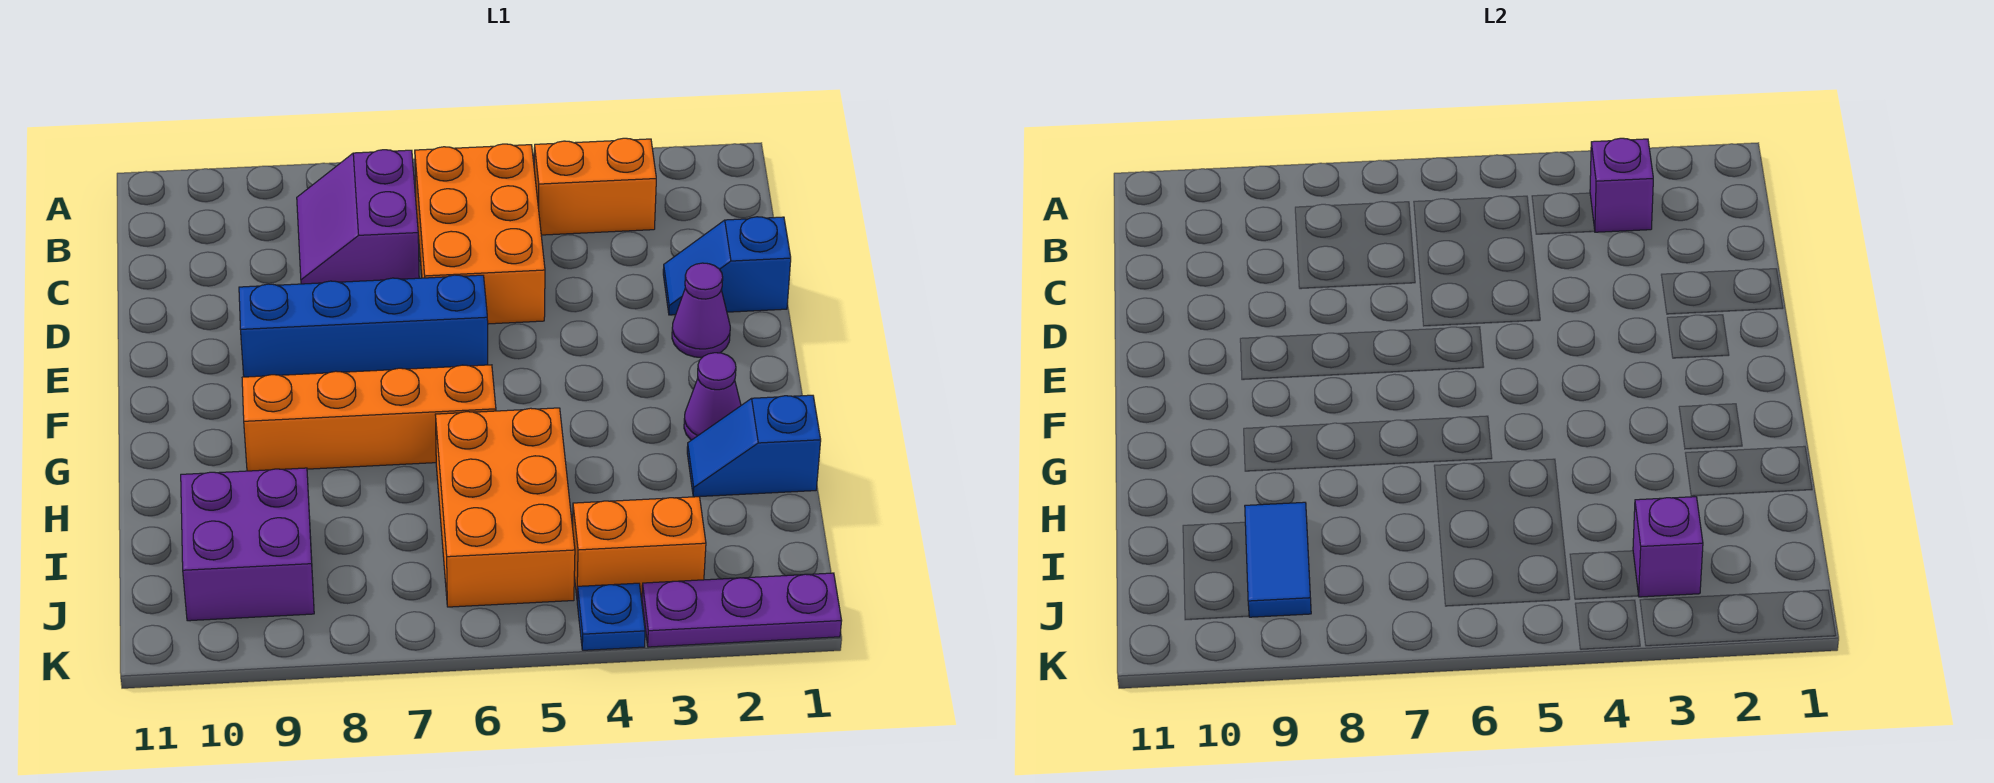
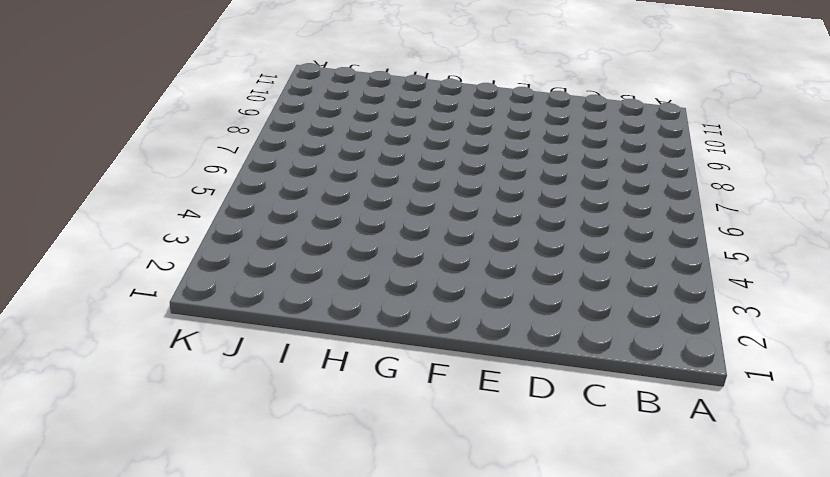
none -> orange 1x2 brick [534,138,656,235]
none -> orange 2x3 brick [415,144,545,324]
none -> purple 2x2 slope [297,150,419,284]

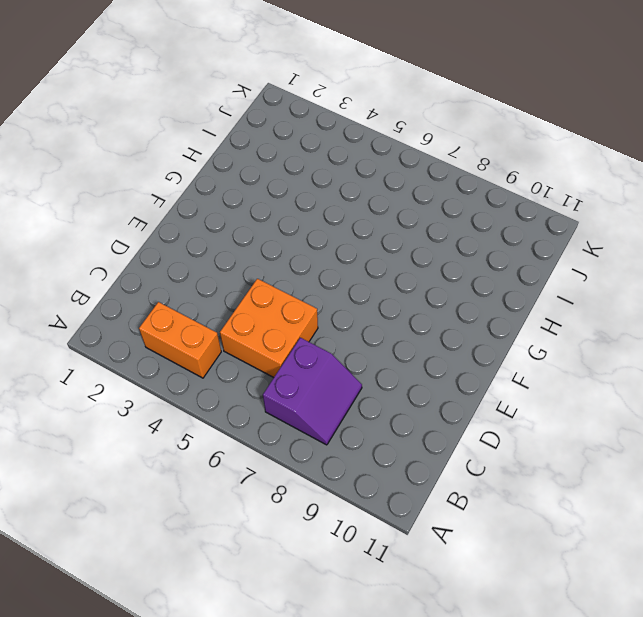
orange 2x2 brick [220,279,318,378] -> orange 2x3 brick [415,144,545,324]
none -> blue 1x2 slope [663,217,791,315]
none -> purple 1x1 cone [672,263,730,357]
none -> blue 1x4 brick [239,275,488,377]

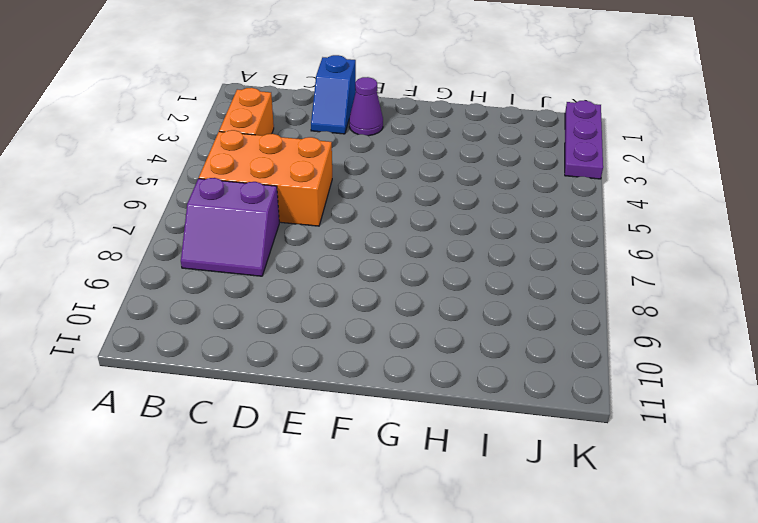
none -> blue 1x4 brick [239,275,488,377]
none -> purple 1x1 cone [684,353,741,440]
none -> orange 1x4 brick [242,365,496,471]

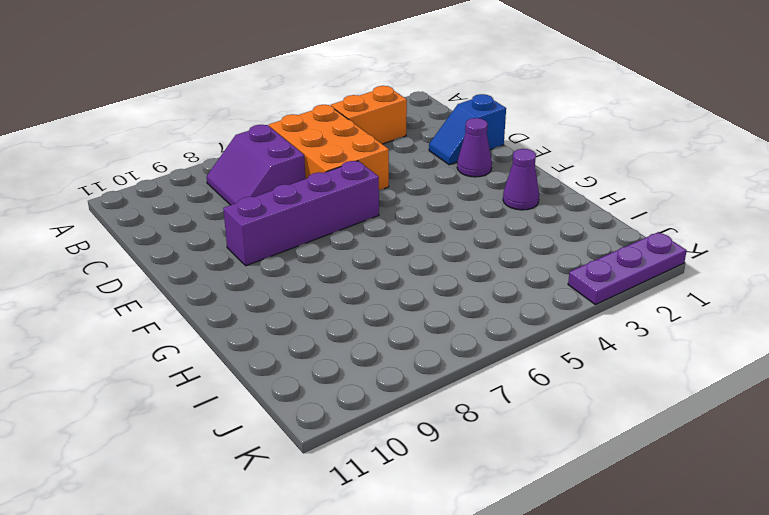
purple 1x4 brick [223,161,379,266] -> blue 1x4 brick [239,275,488,377]
none -> orange 1x4 brick [242,365,496,471]
none -> blue 1x2 slope [687,395,821,497]
none -> orange 2x3 brick [435,408,575,607]

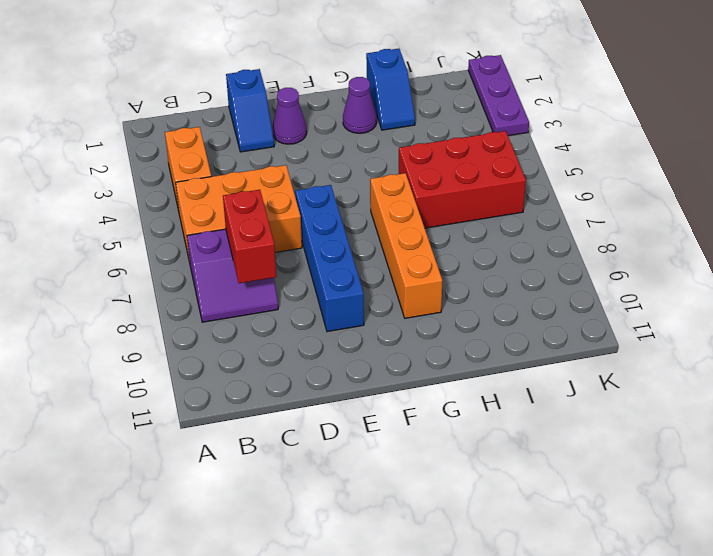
red 1x2 brick [223,190,276,283] -> none
red 2x3 brick [399,131,526,228] -> orange 2x3 brick [435,408,575,607]
none -> purple 2x2 brick [181,468,314,621]
none -> orange 1x2 brick [573,497,706,597]
none -> blue 1x1 plate [577,583,645,650]

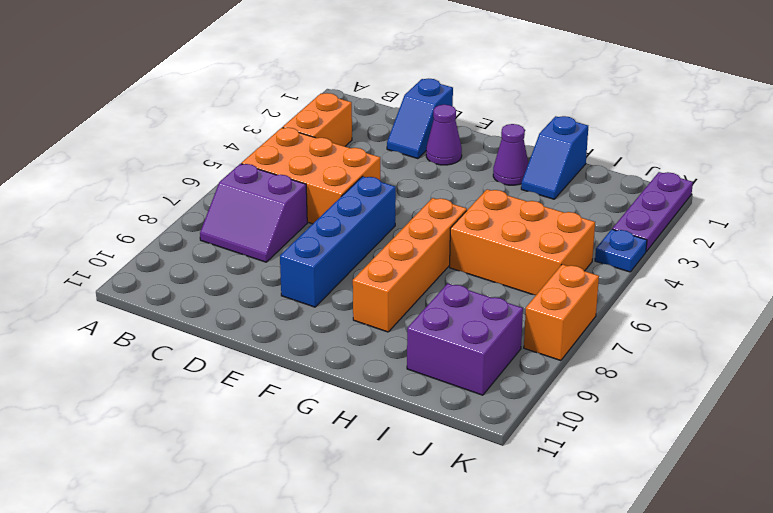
orange 1x2 brick [524,264,599,361] -> orange 1x2 brick moved to [573,497,706,597]
none -> purple 1x1 brick [1590,138,1653,232]
none -> blue 1x2 tile [1245,502,1311,617]
none -> purple 1x1 brick [1633,497,1703,597]

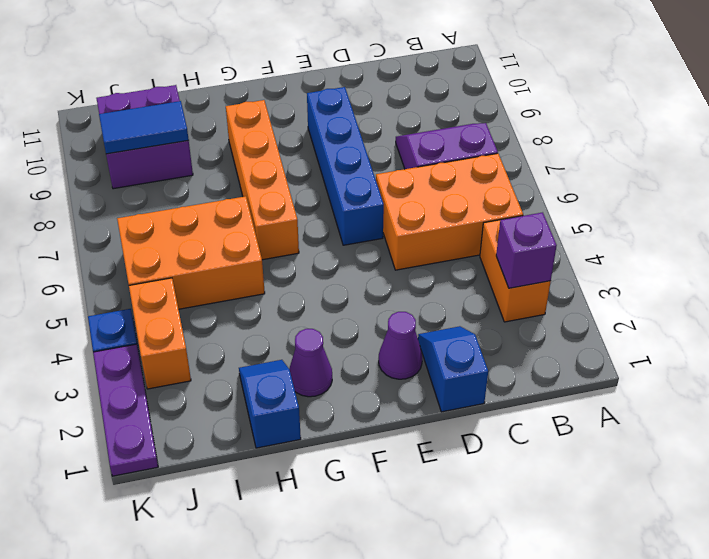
none -> purple 1x1 brick [1633,497,1703,597]

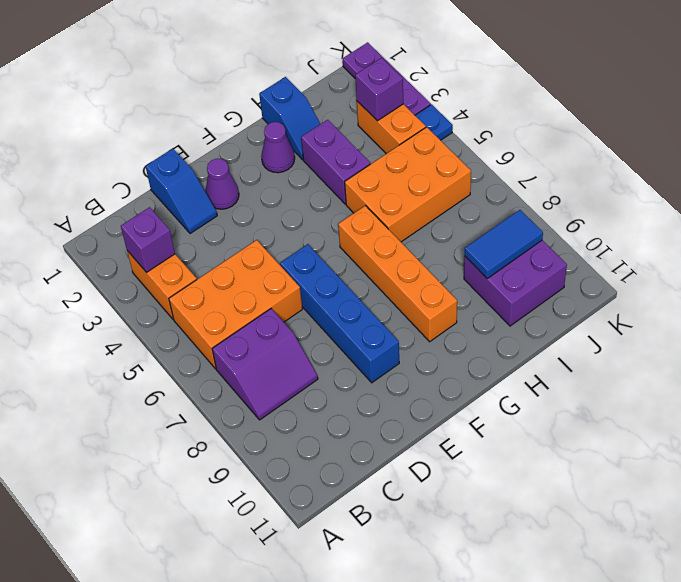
purple 1x2 brick [301,120,370,204] -> none

